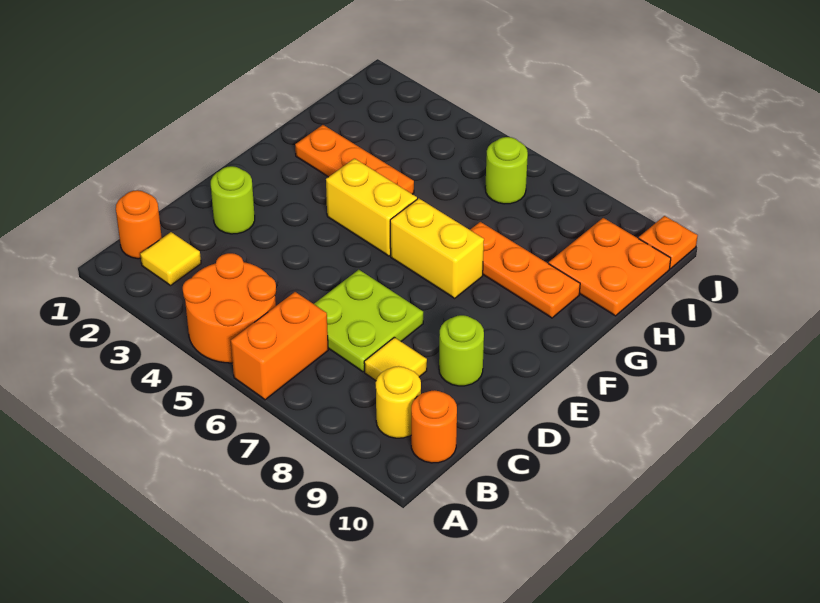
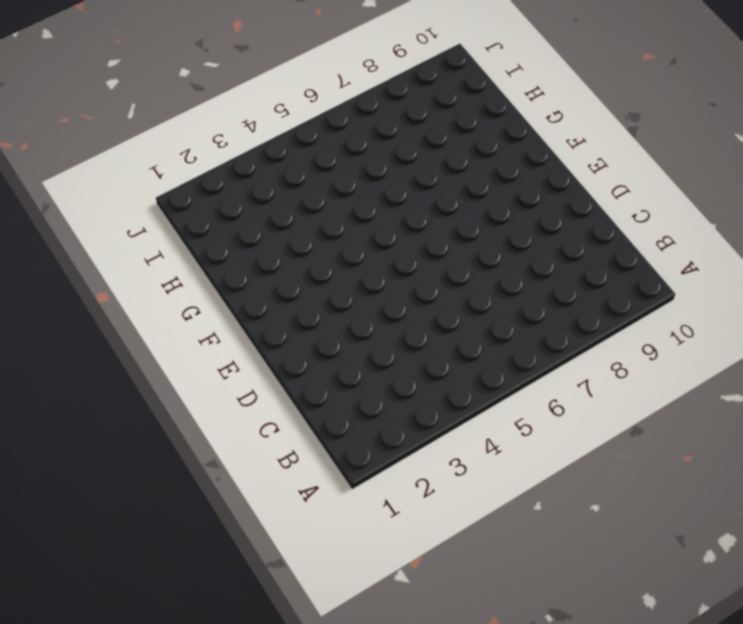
none -> orange 2x2 round brick [183,253,276,363]
none -> orange 1x2 brick [231,292,328,400]
none -> orange 1x1 round brick [116,190,162,259]

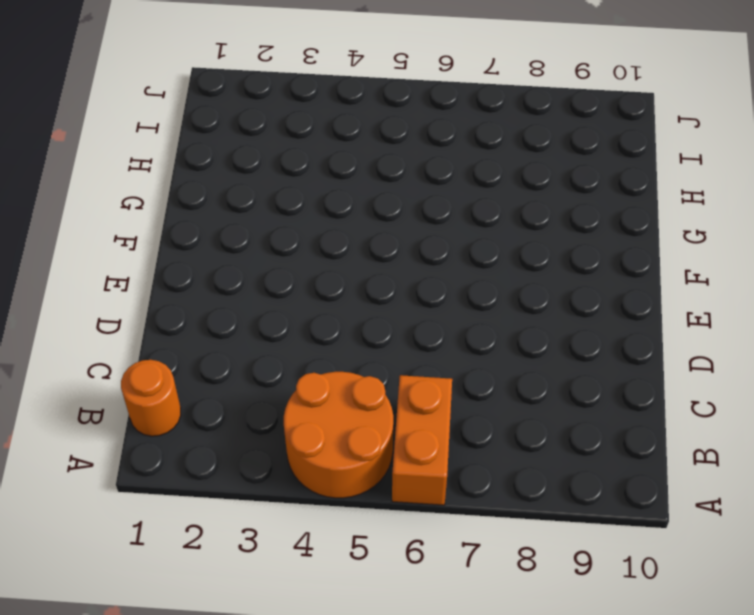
none -> yellow 1x1 tile [140,232,201,286]
none -> yellow 1x1 round brick [376,366,421,438]
none -> orange 1x1 round brick [411,390,457,463]

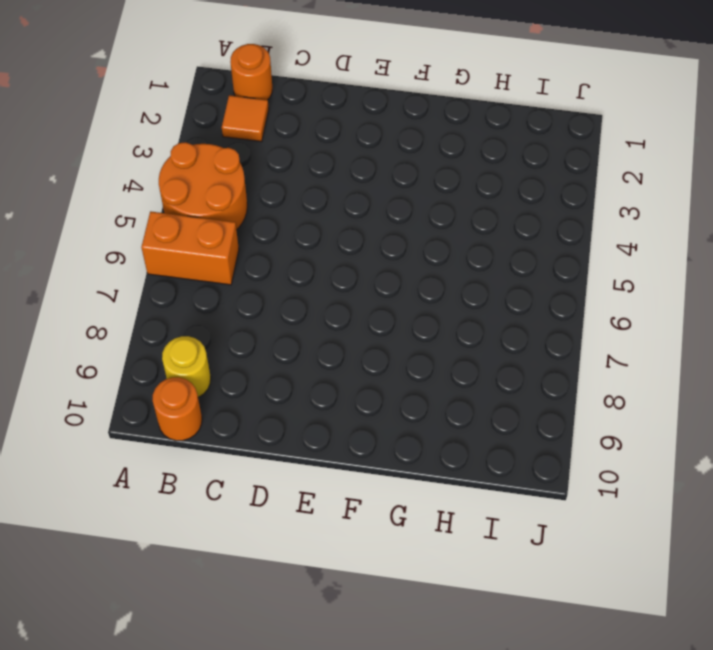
orange 1x1 tile [222,95,269,142] -> yellow 1x1 tile [140,232,201,286]
none -> lime 2x2 plate [314,270,423,372]
none -> yellow 1x1 tile [364,337,427,381]
none -> lime 1x1 round brick [211,166,255,234]

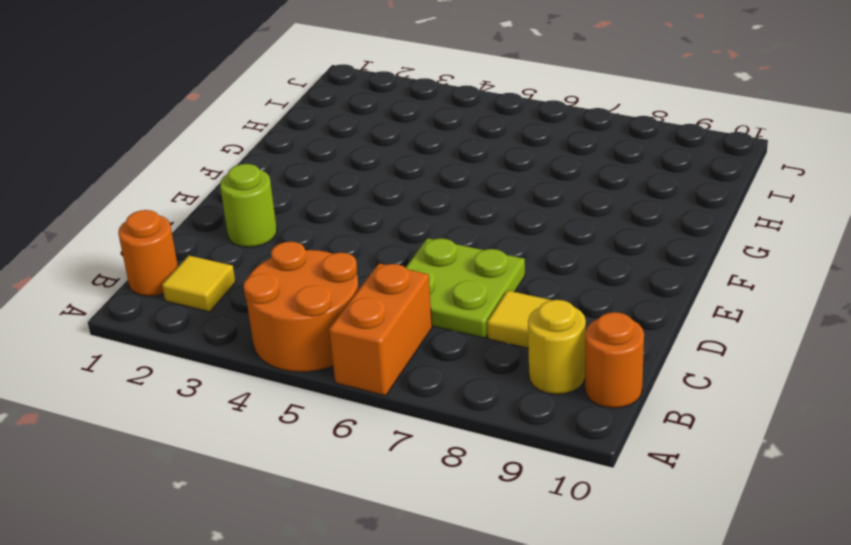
none -> lime 1x1 round brick [439,315,484,386]
none -> yellow 1x2 brick [326,158,417,256]
none -> yellow 1x2 brick [390,198,484,298]

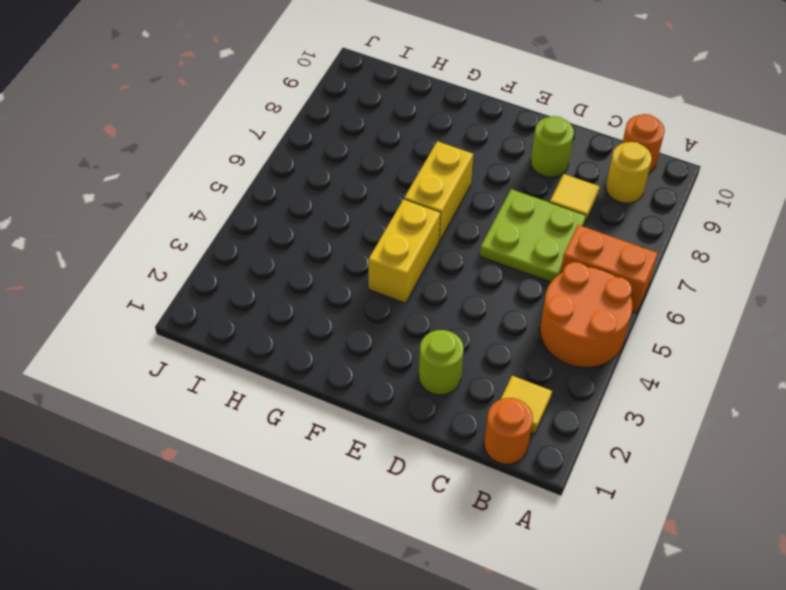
none -> orange 1x3 plate [295,125,414,194]
none -> orange 1x3 plate [470,222,580,318]
none -> orange 2x2 plate [549,218,671,316]

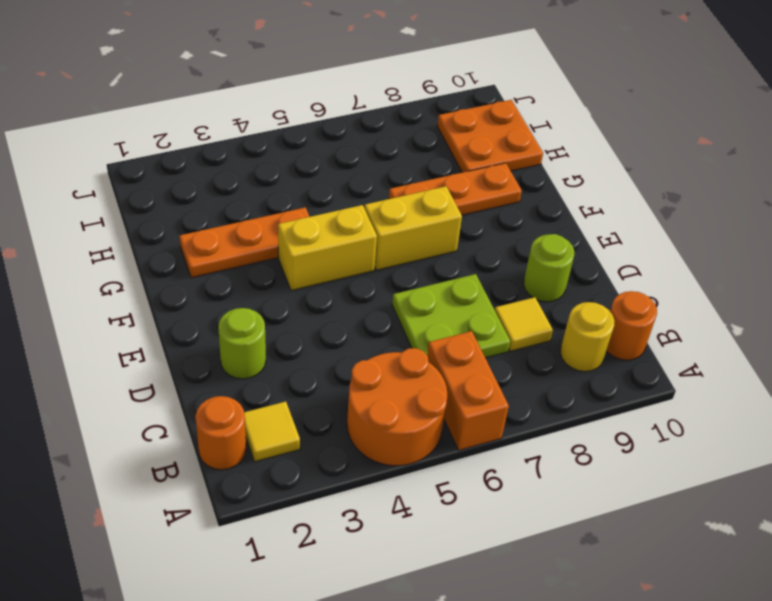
none -> lime 1x1 round brick [485,137,528,204]
none -> orange 1x1 plate [639,216,698,269]

